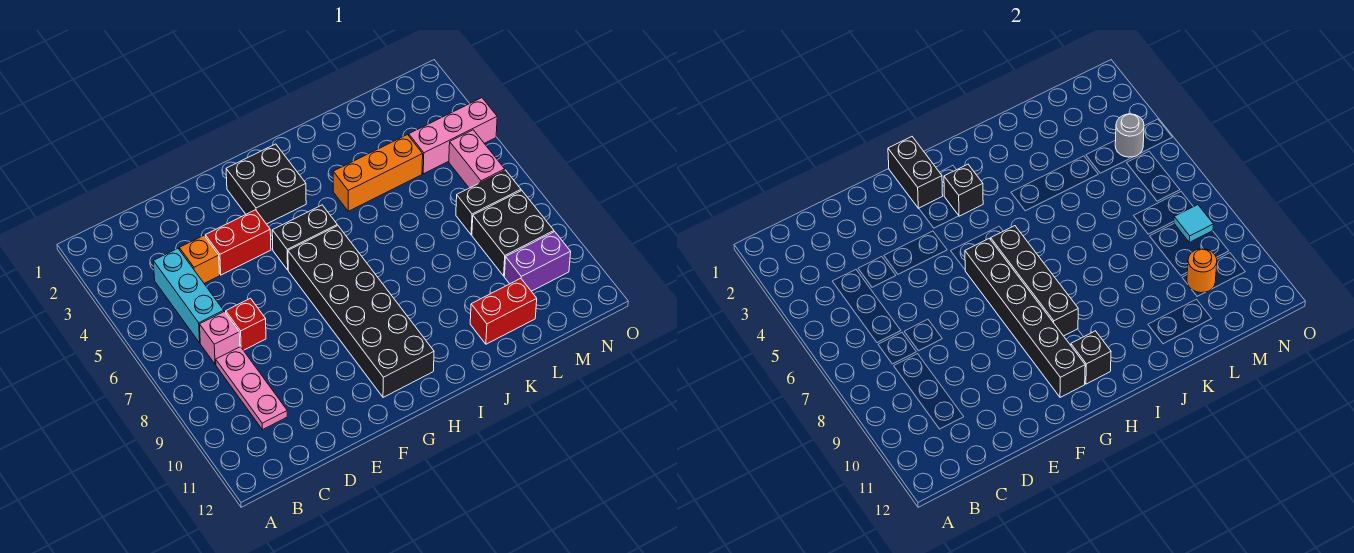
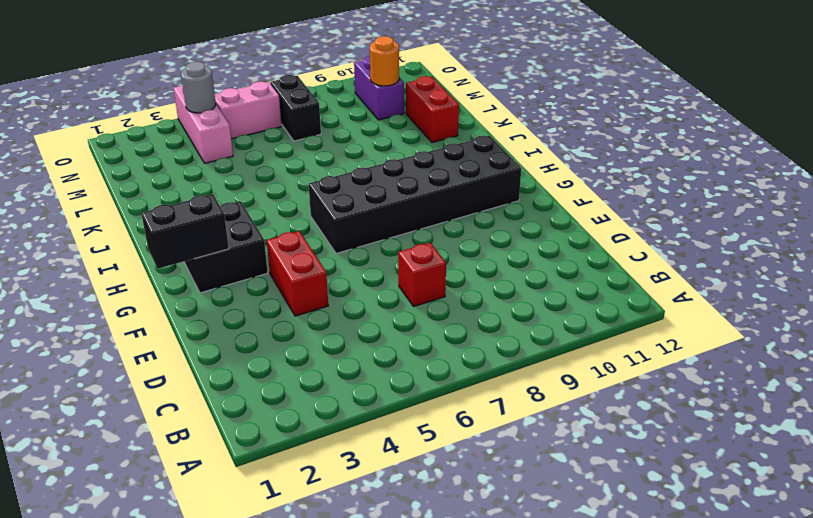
none -> cyan 1x3 brick [153,248,224,343]
none -> pink 1x1 brick [200,312,240,364]
none -> pink 1x3 plate [216,347,287,430]

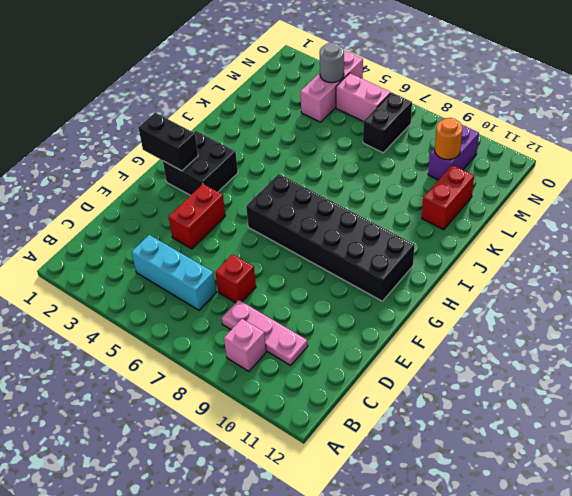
pink 1x1 brick [224,319,266,371] -> pink 1x1 brick moved to [200,312,240,364]
none -> orange 1x1 brick [179,236,220,283]
none -> black 1x2 brick [272,205,337,270]
none -> orange 1x3 brick [333,135,423,211]

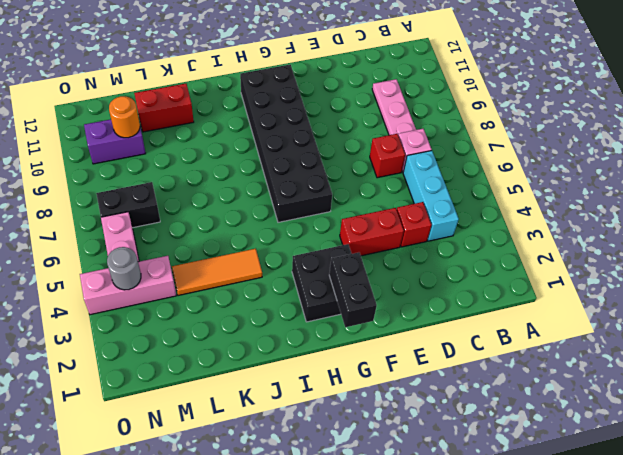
red 1x1 brick [397,202,431,247] -> orange 1x1 brick [179,236,220,283]
orange 1x3 tile [172,249,262,296] -> orange 1x3 brick [333,135,423,211]
none -> black 1x2 brick [272,205,337,270]
none -> black 2x2 brick [472,190,554,276]
none -> black 1x6 brick [965,238,1085,397]

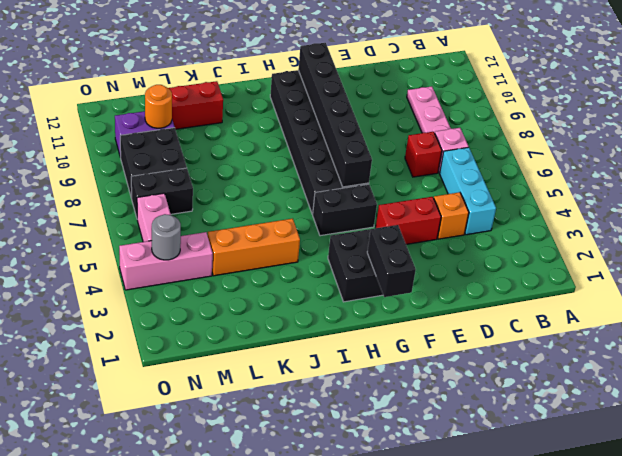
none -> black 1x1 brick [944,164,983,216]
none -> black 1x4 brick [991,226,1078,336]
none -> black 1x1 brick [1071,331,1111,384]

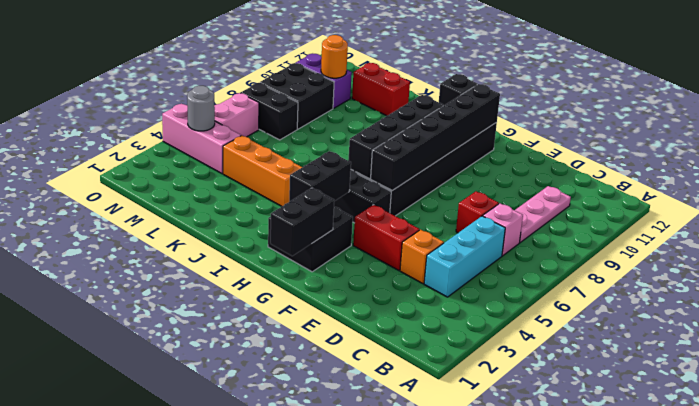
black 1x2 brick [289,151,351,202] -> black 1x1 brick [944,164,983,216]
none -> cyan 1x1 tile [1174,205,1213,242]

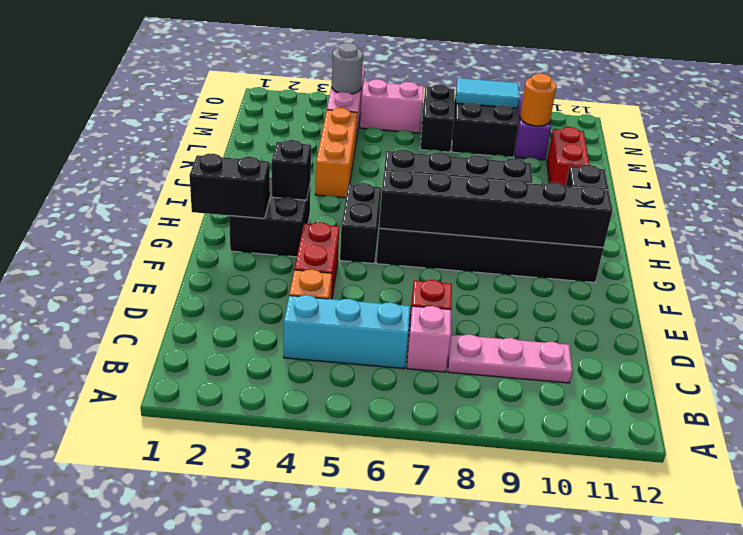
cyan 1x2 tile [456,78,519,108] -> cyan 1x1 tile [1174,205,1213,242]

